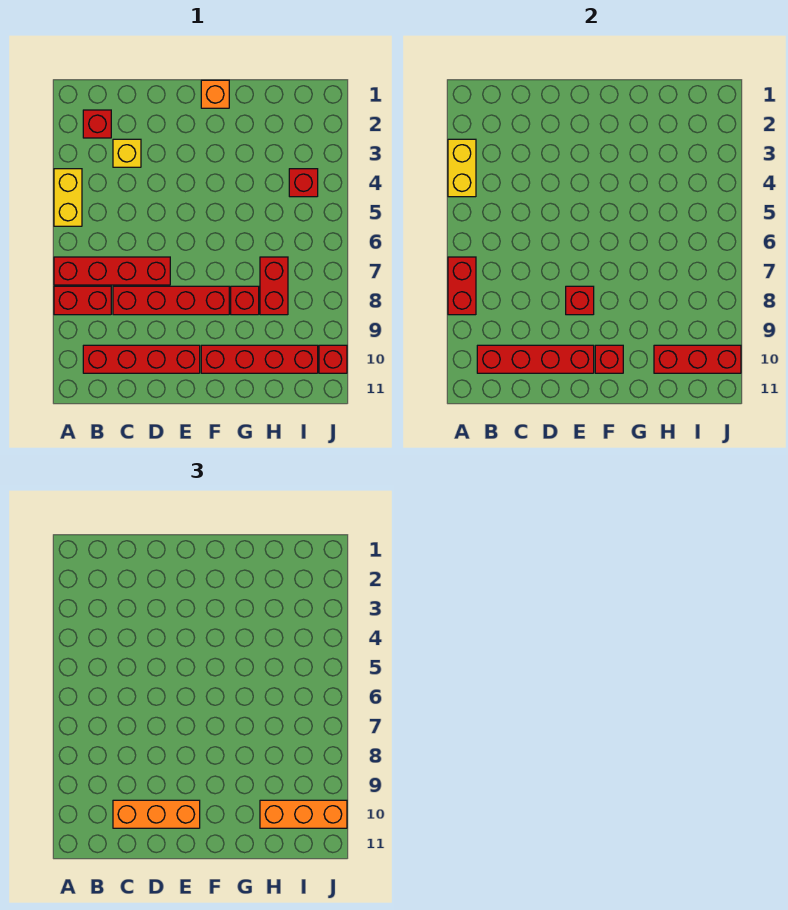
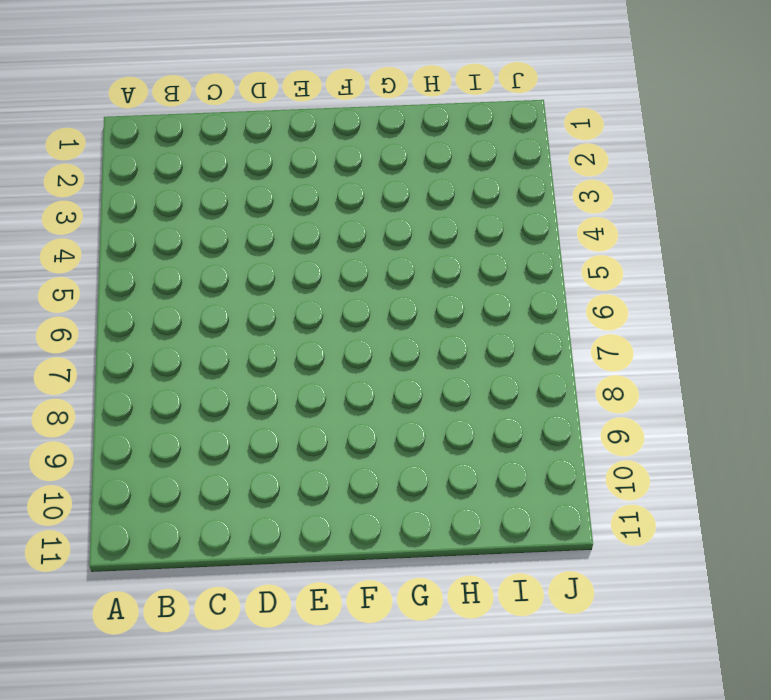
none -> yellow 1x2 brick [54,169,82,226]
none -> red 1x4 brick [54,257,170,285]
none -> red 1x2 brick [54,286,111,315]

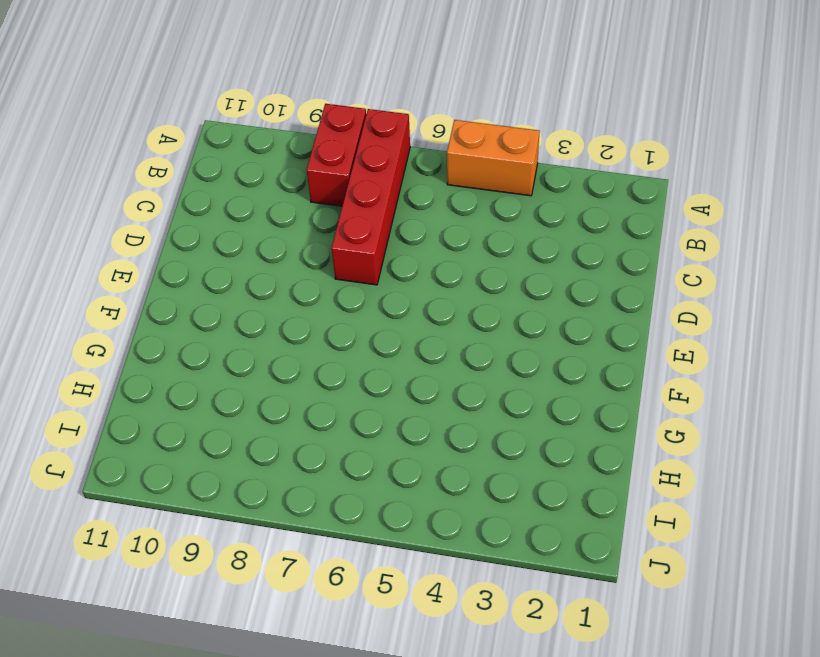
orange 1x2 brick [447,120,539,196] -> yellow 1x2 brick [54,169,82,226]
none -> red 1x1 brick [83,110,111,138]
none -> red 1x4 brick [83,345,200,373]
none -> yellow 1x1 brick [113,139,141,167]

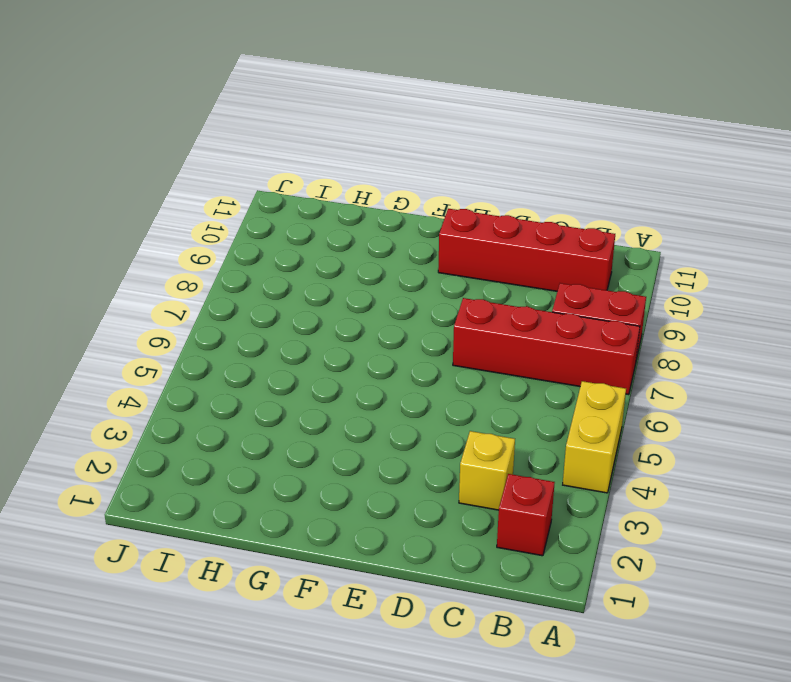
none -> red 1x4 brick [113,286,229,315]
none -> orange 1x1 brick [201,80,229,108]
none -> red 1x4 brick [201,345,318,373]

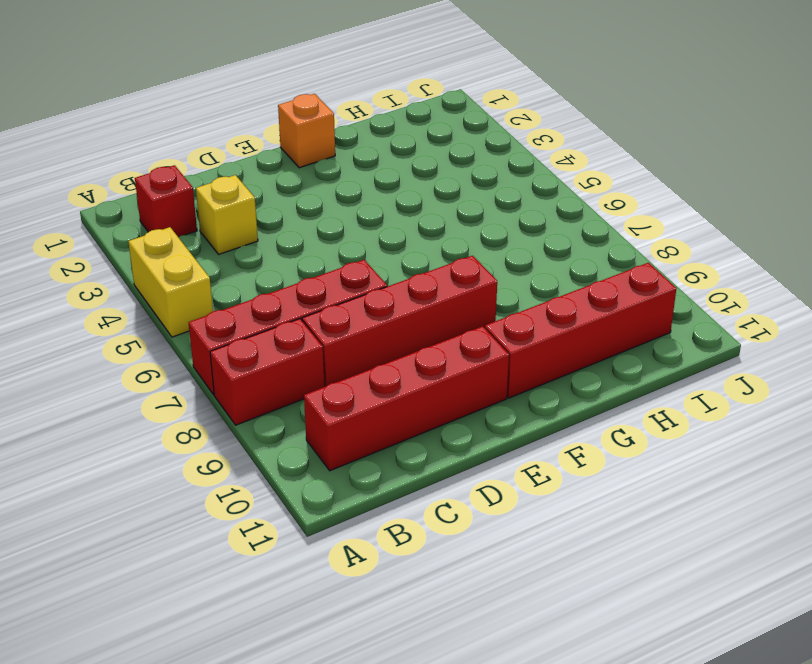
none -> red 1x1 brick [231,286,259,315]
none -> red 1x2 brick [260,257,288,315]
none -> red 1x1 brick [289,169,318,197]

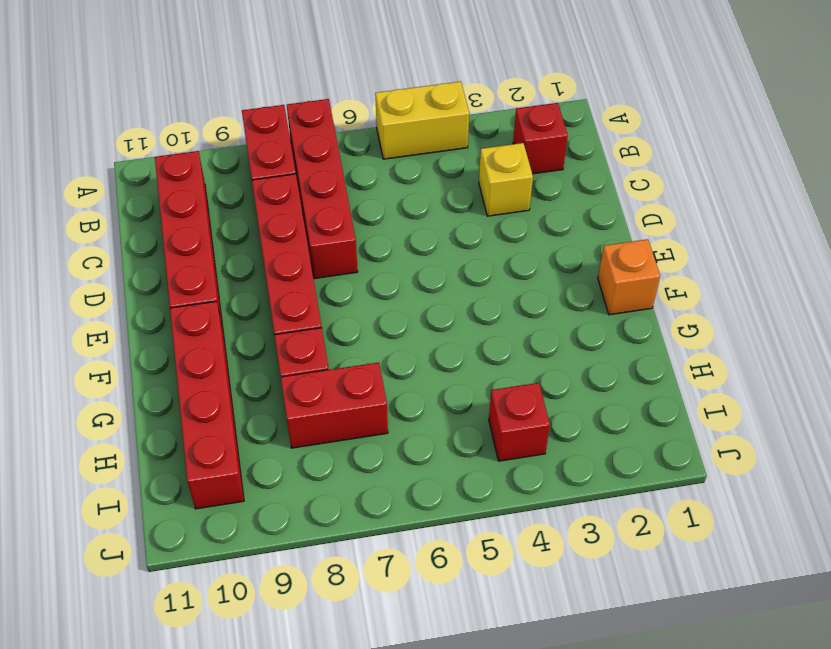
none -> red 1x1 brick [319,345,347,373]
none -> yellow 1x2 brick [448,139,476,197]
none -> red 1x2 brick [448,257,476,315]

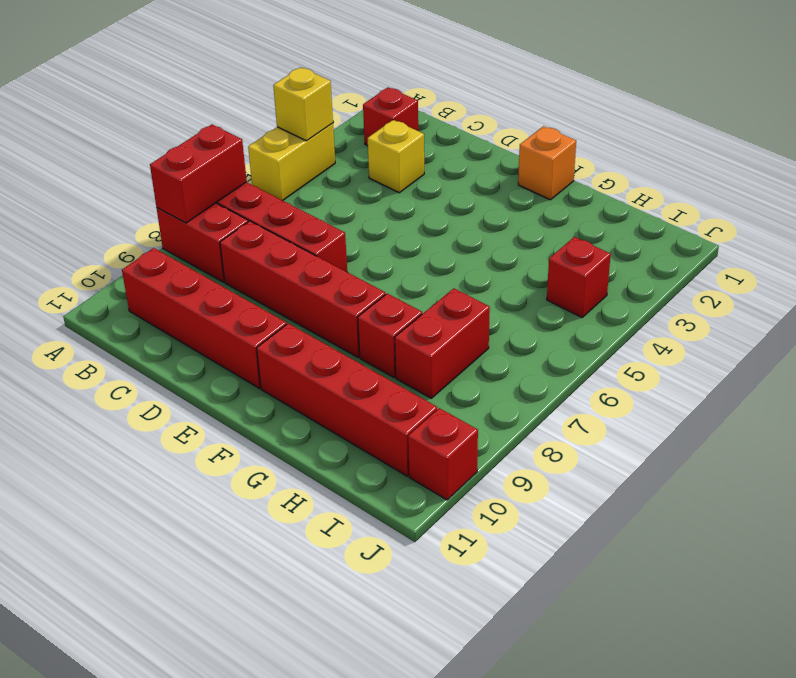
yellow 1x1 brick [273,67,333,141] -> yellow 1x2 brick [448,139,476,197]
none -> red 1x4 brick [477,345,594,373]
none -> red 1x1 brick [566,286,594,315]
none -> red 1x1 brick [595,345,623,373]

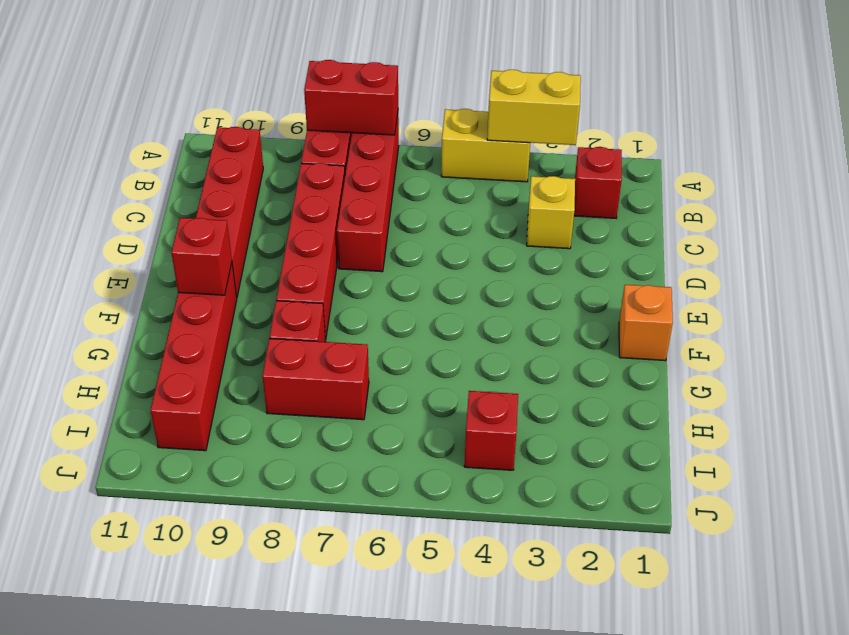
none -> red 1x1 brick [319,345,347,373]
none -> red 1x4 brick [477,345,594,373]
none -> red 1x1 brick [566,286,594,315]

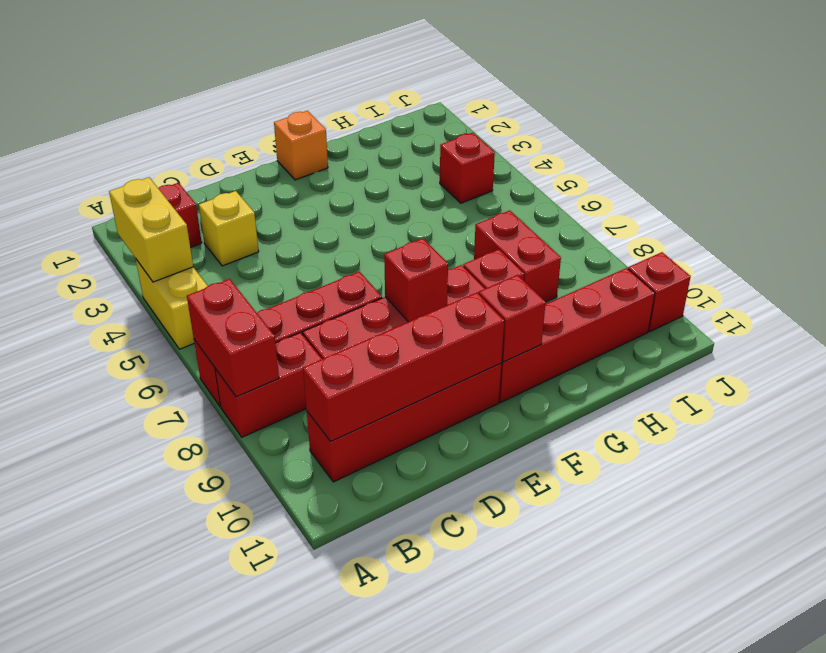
none -> red 1x3 brick [654,345,741,373]
none -> orange 1x3 brick [113,800,200,828]
none -> orange 1x3 brick [260,800,347,828]

